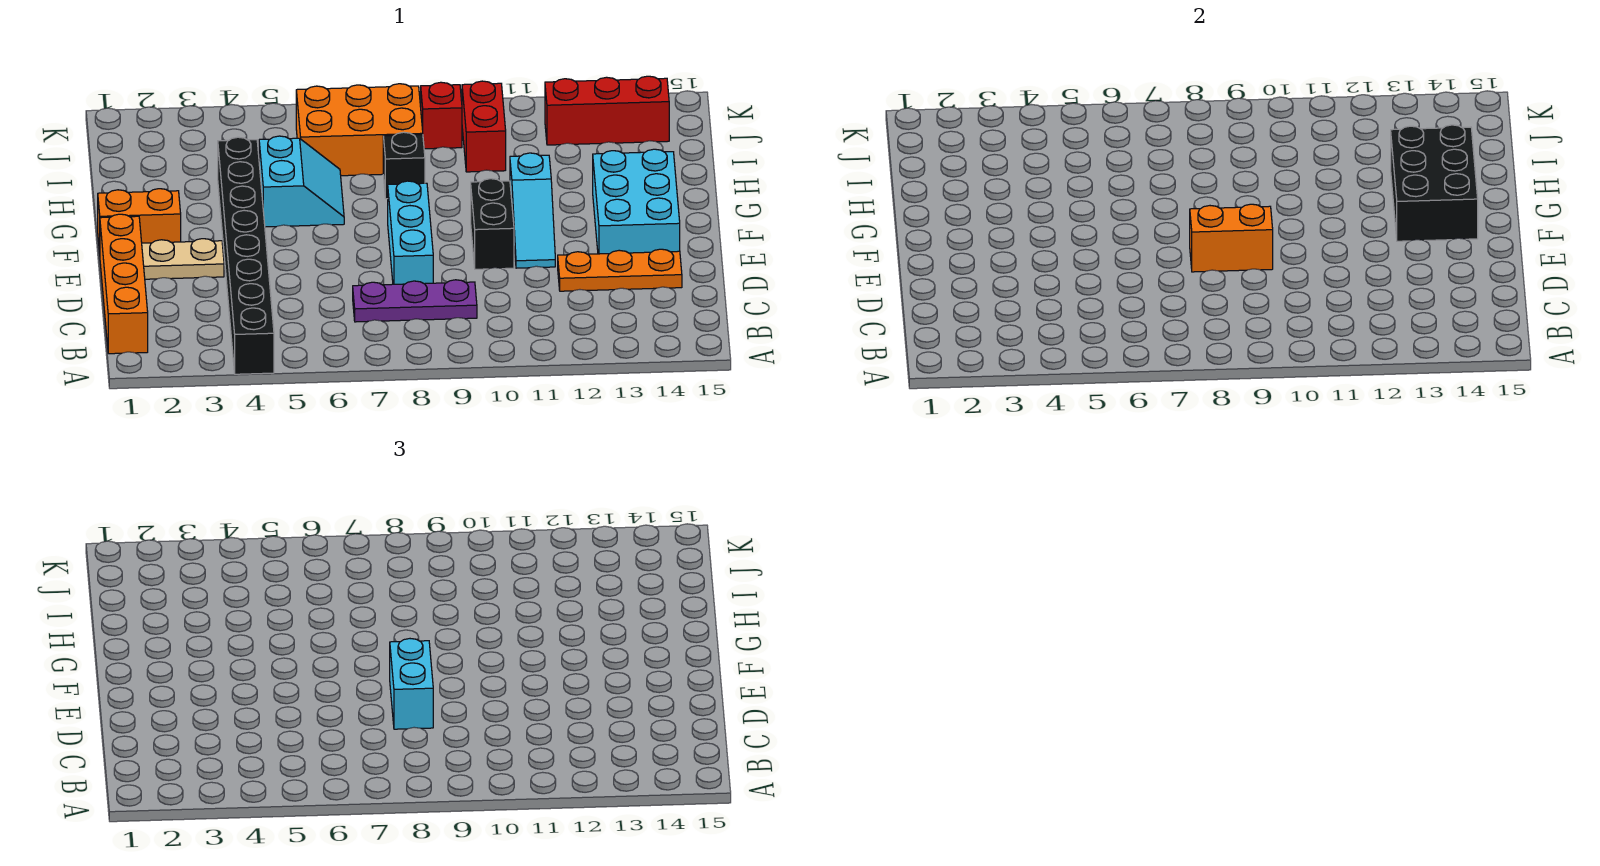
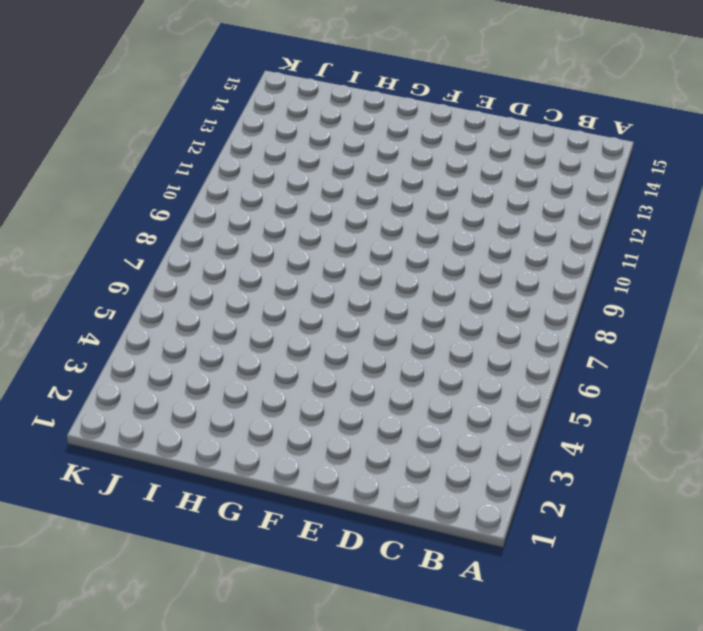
none -> black 1x8 brick [218,137,274,374]
none -> orange 1x4 brick [100,214,148,354]
none -> purple 1x3 plate [353,280,477,322]

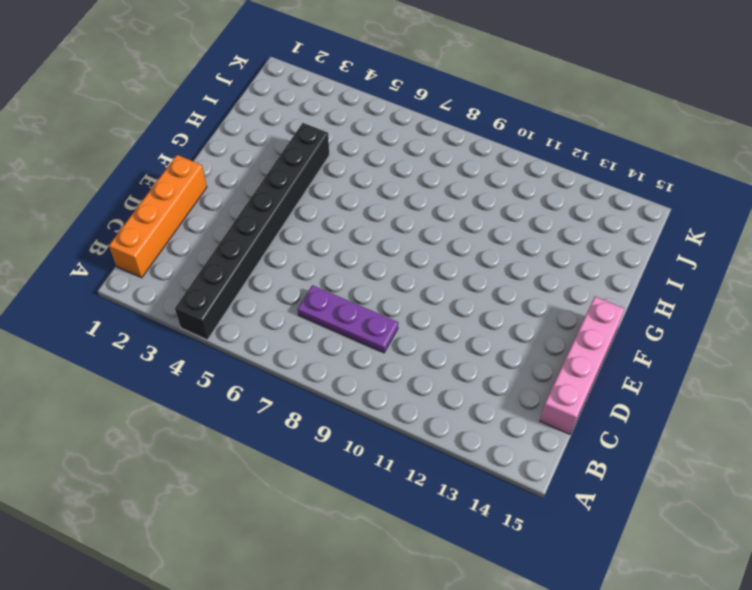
pink 1x4 brick [540,297,625,434] -> none
none -> cyan 1x3 brick [388,181,433,284]
none -> orange 1x3 plate [558,249,682,291]
none -> tan 1x2 plate [142,239,224,279]

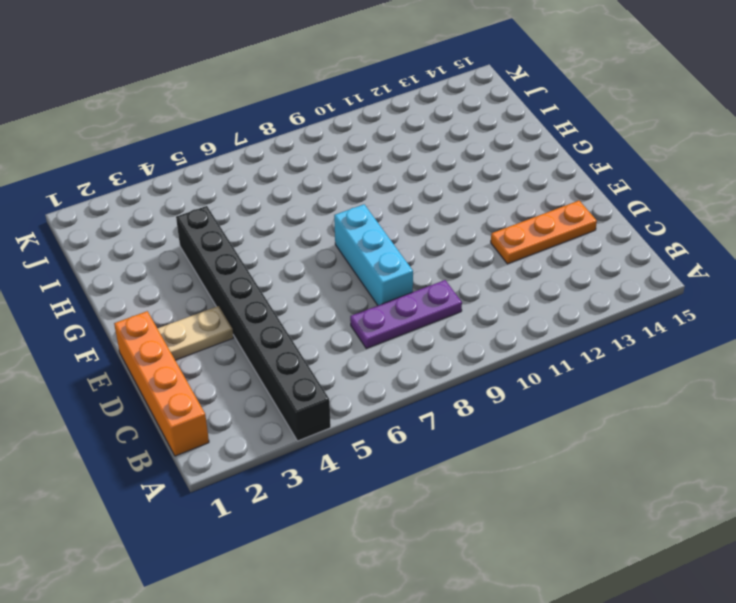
none -> black 1x2 brick [471,179,514,269]
none -> cyan 1x3 slope [510,153,555,268]
none -> cyan 2x3 brick [593,149,680,254]

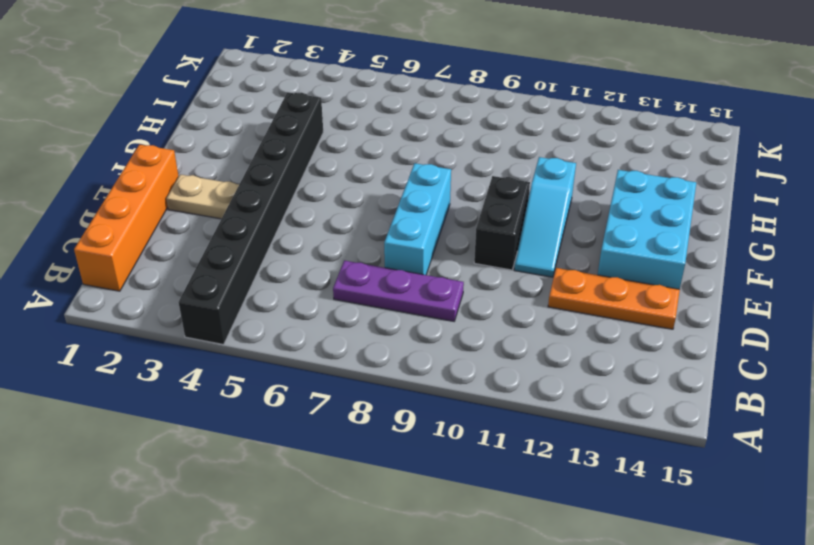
none -> orange 1x2 brick [98,189,181,253]
none -> cyan 2x2 slope [259,136,344,227]
none -> black 1x1 brick [383,132,425,199]

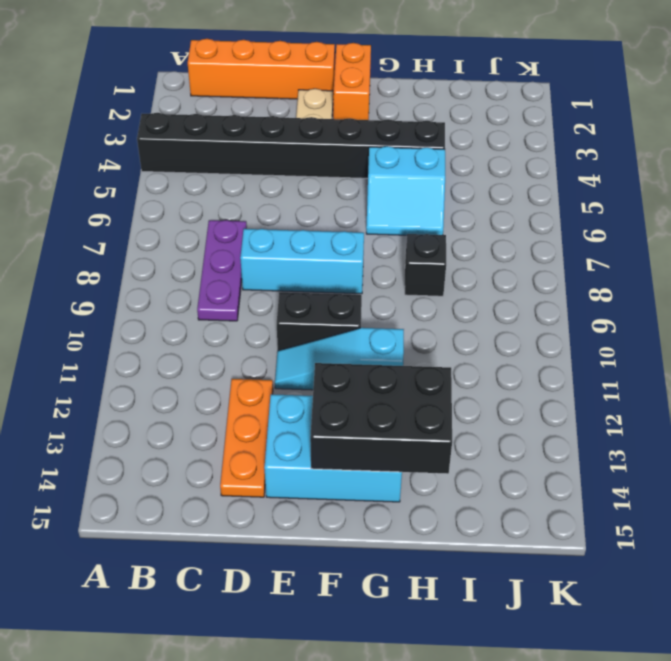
none -> orange 2x3 brick [296,84,423,176]
none -> red 1x2 brick [462,81,506,172]
none -> red 1x1 brick [421,82,462,149]

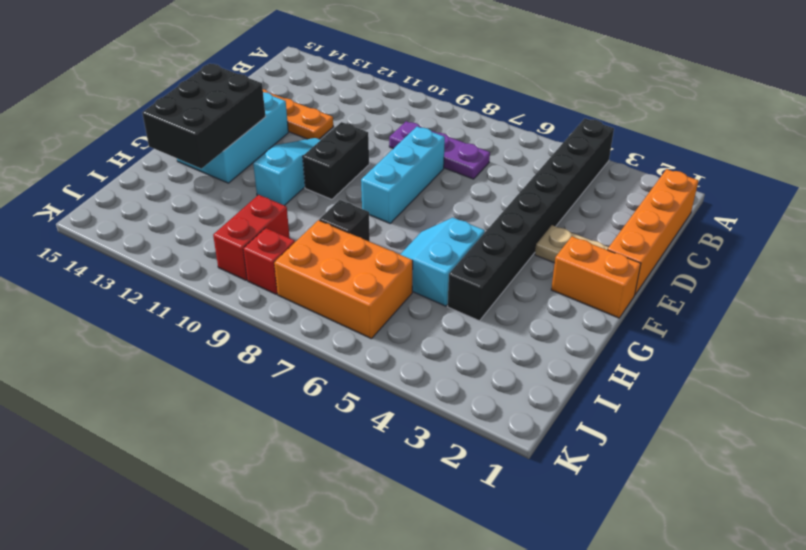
none -> red 1x3 brick [545,76,669,145]
none -> orange 1x2 brick [1190,204,1273,272]
none -> cyan 1x2 brick [390,639,433,729]

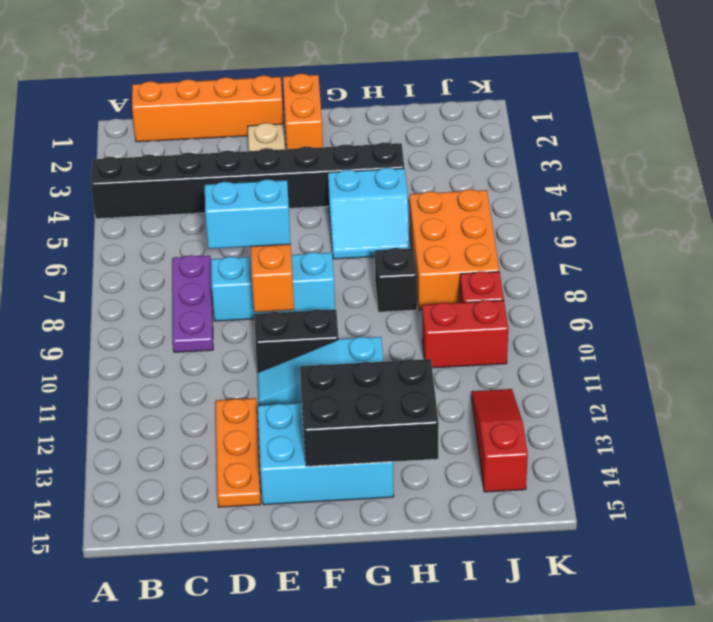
red 1x3 slope [471,389,528,492] -> red 1x3 brick [545,76,669,145]

